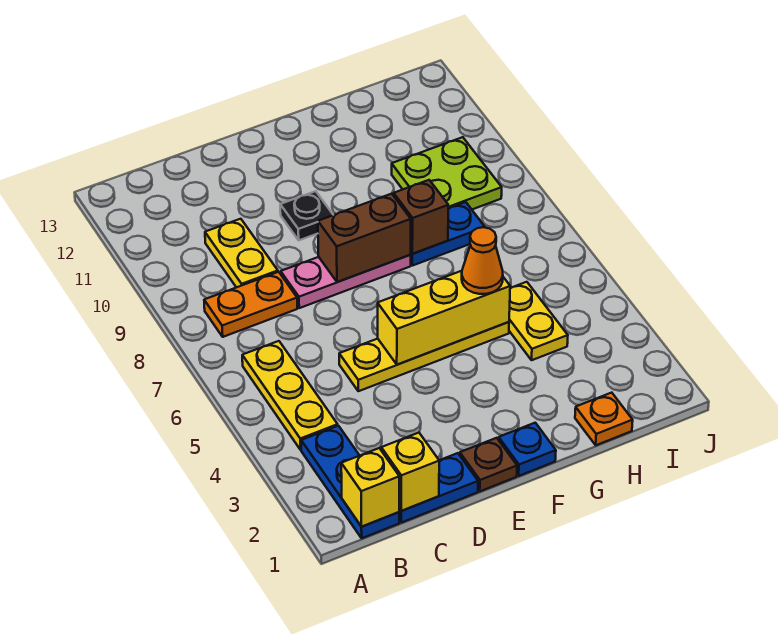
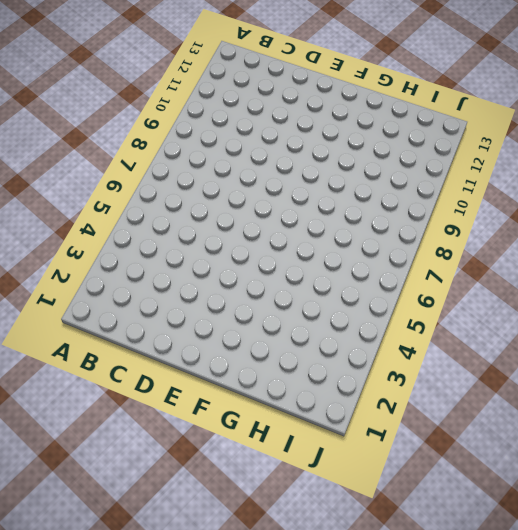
none -> blue 1x3 plate [301,426,399,538]
none -> yellow 1x3 plate [242,341,338,450]
none -> orange 1x2 plate [204,272,297,337]

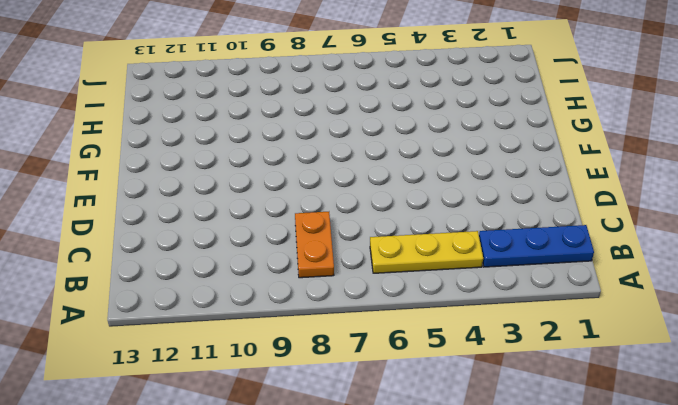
none -> blue 1x2 plate [399,453,478,523]
none -> yellow 1x2 plate [205,219,278,288]
none -> yellow 1x4 plate [339,322,509,391]

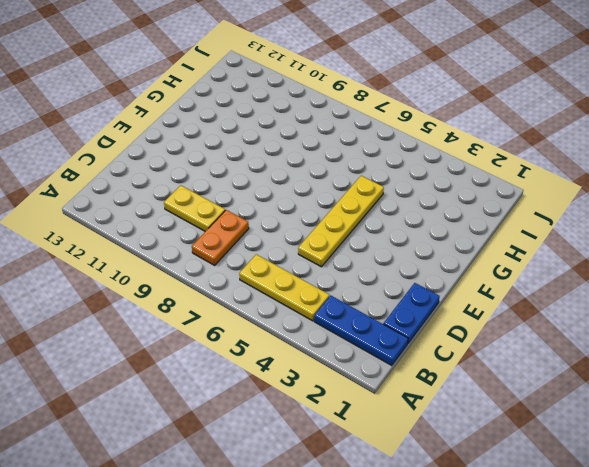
none -> pink 1x3 plate [281,255,411,308]
none -> brown 1x1 plate [460,438,517,491]
none -> black 1x1 plate [280,191,333,240]

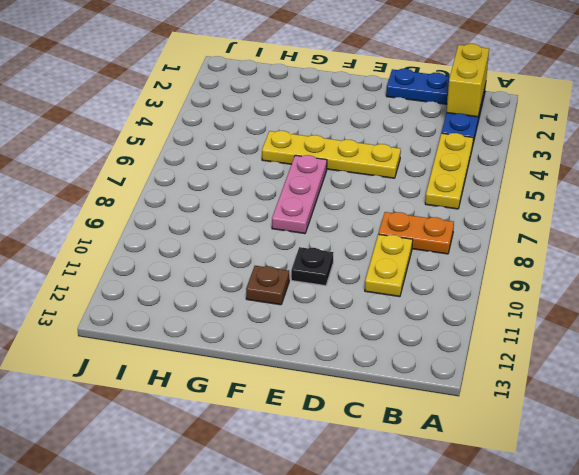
yellow 1x2 brick [447,44,489,117] -> yellow 1x1 brick [341,448,399,527]
pink 1x3 plate [272,155,327,234] -> pink 1x3 plate turned to [281,255,411,308]
brown 1x1 plate [246,266,289,305] -> brown 1x1 plate moved to [460,438,517,491]
none -> blue 1x1 plate [499,423,556,476]
none -> blue 1x2 plate [411,202,485,266]
none -> orange 1x1 plate [575,393,633,445]

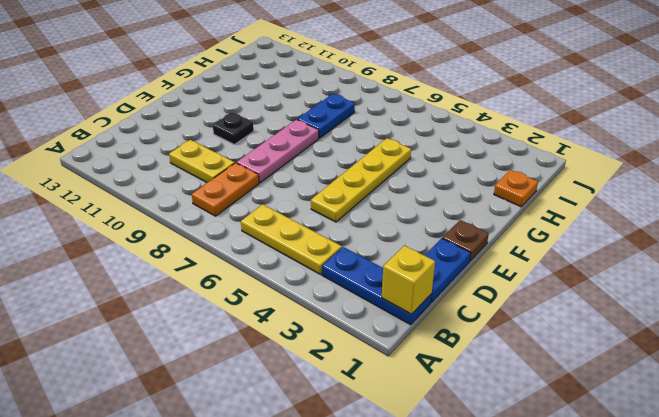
none -> blue 1x1 plate [499,423,556,476]
none -> yellow 1x2 plate [509,282,568,360]
none -> lime 2x2 plate [392,137,502,209]

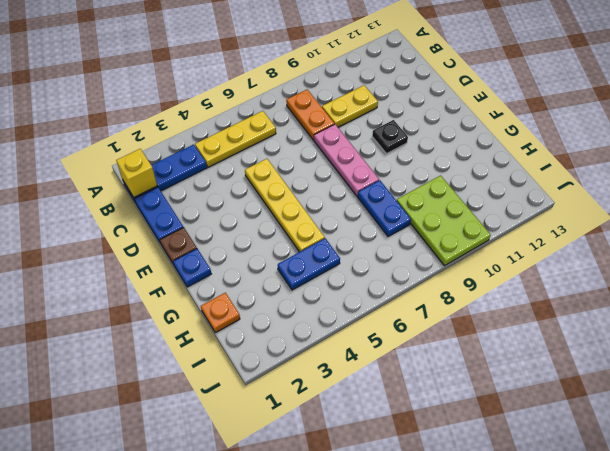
blue 1x2 plate [278,238,340,290] -> yellow 1x2 plate [509,282,568,360]
lime 2x3 plate [397,176,491,266] -> lime 2x2 plate [392,137,502,209]
none -> yellow 1x1 brick [381,433,439,511]
none -> yellow 1x3 brick [378,271,510,365]
none -> brown 1x2 brick [318,194,411,282]

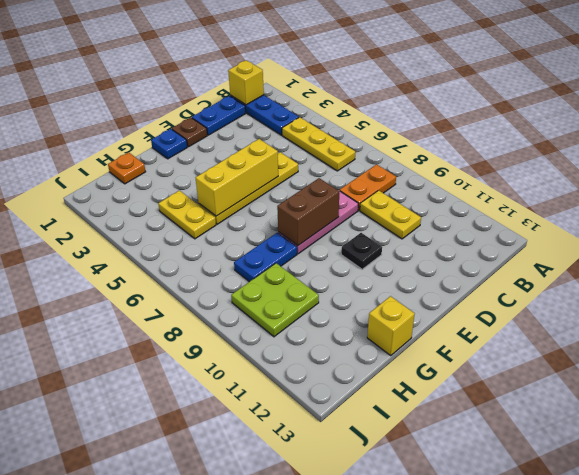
yellow 1x1 brick [367,296,415,355] -> yellow 1x1 brick moved to [381,433,439,511]
none -> brown 1x1 brick [394,180,448,254]
none -> orange 1x1 cone [462,227,503,294]

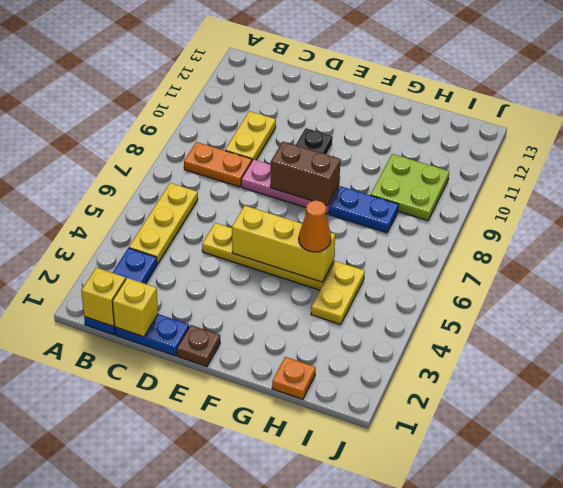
none -> blue 1x1 plate [499,423,556,476]
none -> brown 1x1 brick [394,180,448,254]

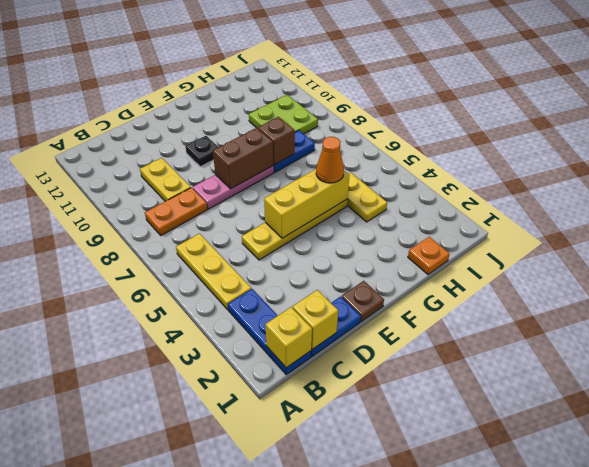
none -> blue 1x1 plate [499,423,556,476]

